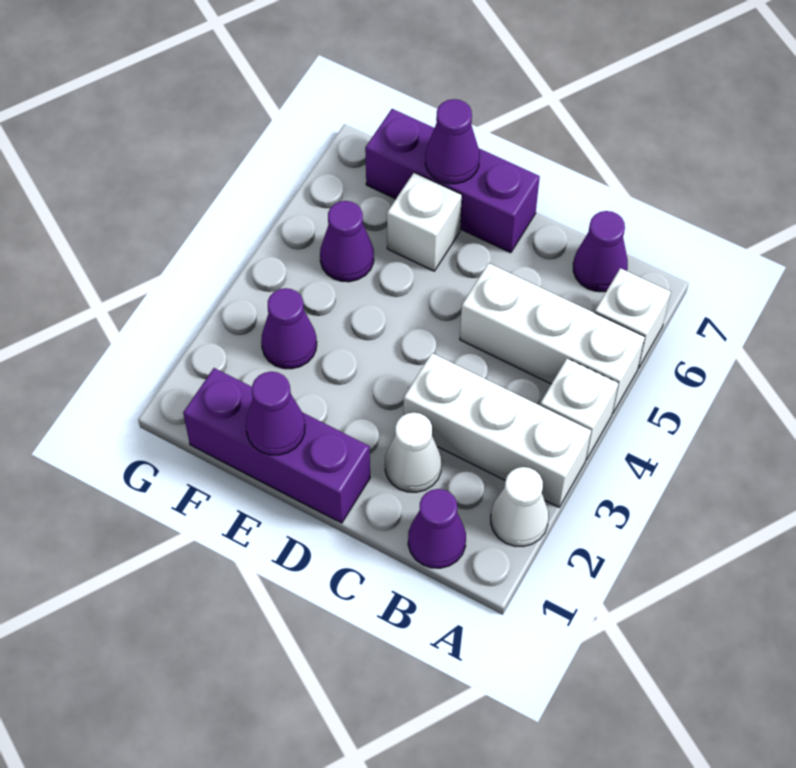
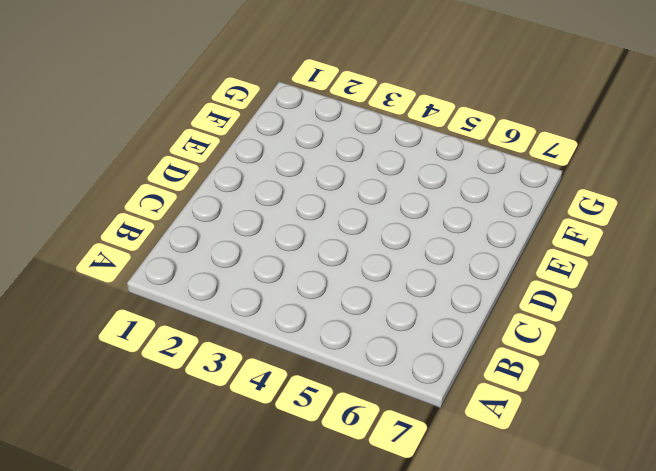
none -> white 1x1 cone [491,467,549,547]
none -> white 1x3 brick [404,353,591,507]
none -> white 1x1 brick [540,359,618,460]

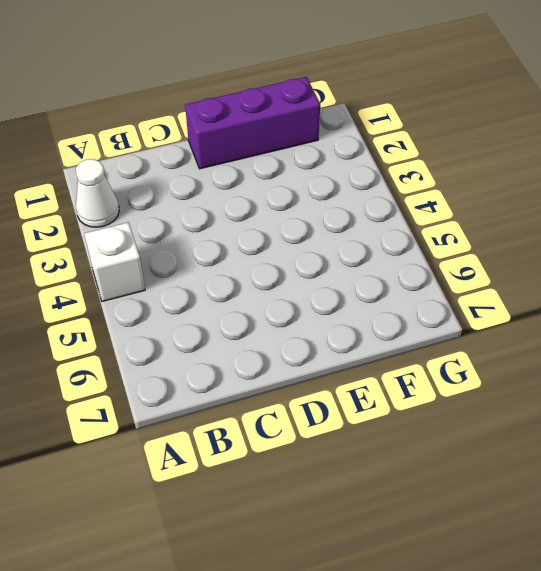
none -> white 1x3 brick [404,353,591,507]
none -> white 1x3 brick [460,263,645,414]
none -> white 1x1 brick [595,268,671,368]

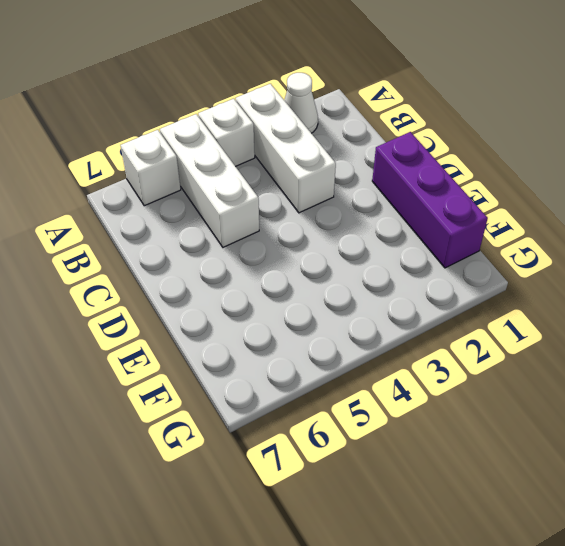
none -> purple 1x1 cone [408,489,466,568]
none -> purple 1x1 cone [573,211,628,292]
none -> white 1x1 cone [385,413,442,492]

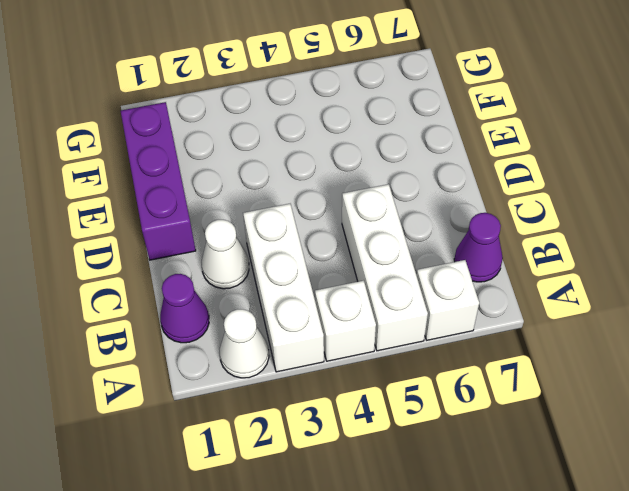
none -> purple 1x3 brick [365,109,540,253]
none -> white 1x1 brick [387,173,462,271]
none -> purple 1x1 cone [261,288,317,369]

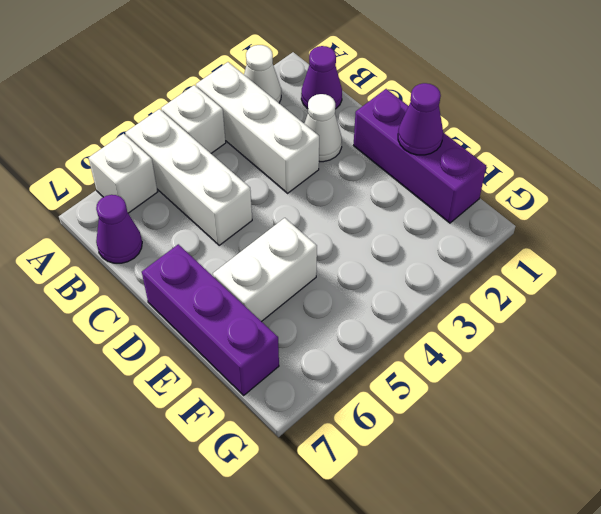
white 1x2 brick [213,218,317,322] -> white 1x1 brick [387,173,462,271]
none -> purple 1x1 cone [261,288,317,369]
none -> purple 1x1 cone [320,201,374,282]
none -> purple 1x1 cone [425,99,480,184]

